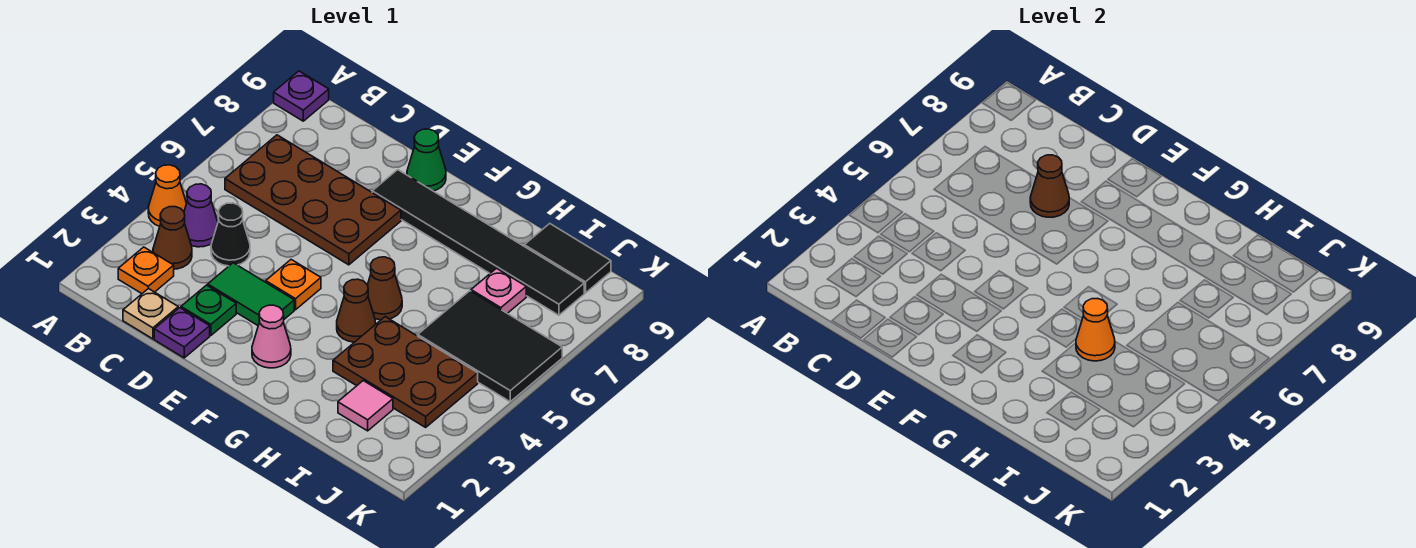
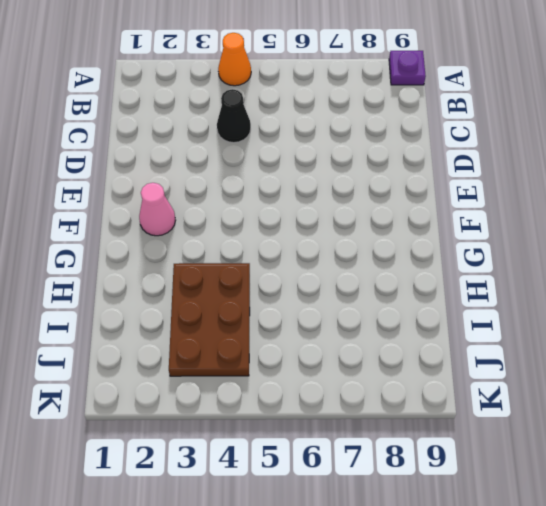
none -> orange 1x1 plate [118,247,174,294]
none -> brown 1x1 cone [153,207,192,269]
none -> purple 1x1 cone [184,184,218,247]

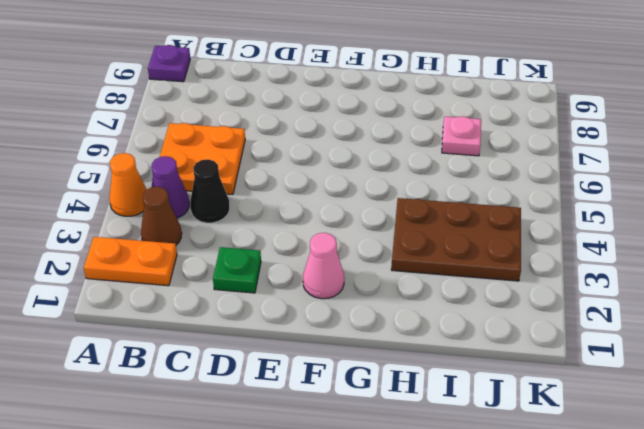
orange 1x2 plate [84,237,177,286] -> orange 1x1 plate [118,247,174,294]
orange 2x2 plate [160,123,245,194] -> brown 2x4 plate [225,135,401,265]
none -> tan 1x1 plate [123,288,178,339]
none -> purple 1x1 plate [154,308,210,358]
none -> green 1x2 tile [208,263,294,325]

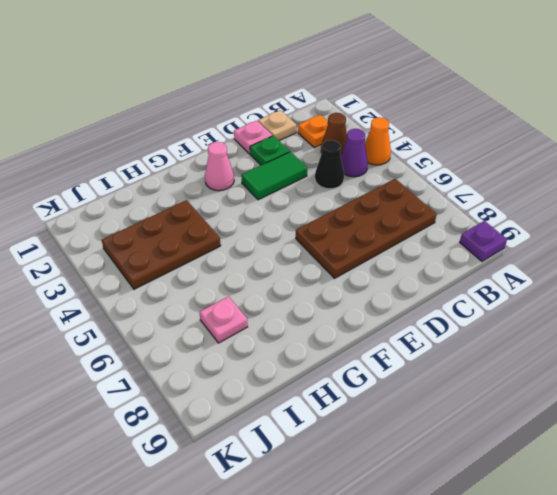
pink 1x1 plate [234,121,273,154] -> purple 1x1 plate [154,308,210,358]
none -> orange 1x1 plate [266,260,321,310]
none -> black 1x6 tile [372,170,584,315]
none -> green 1x1 cone [407,129,446,191]

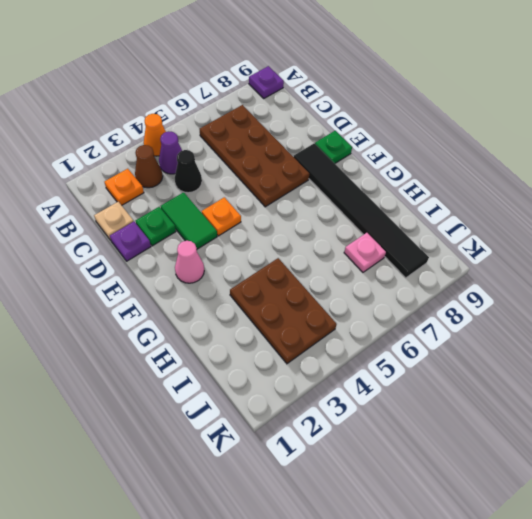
green 1x1 plate [315,131,352,163] -> green 1x1 cone [407,129,446,191]
none -> brown 1x1 cone [337,279,376,342]
none -> brown 1x1 cone [368,257,402,320]
none -> pink 1x1 tile [338,381,393,431]

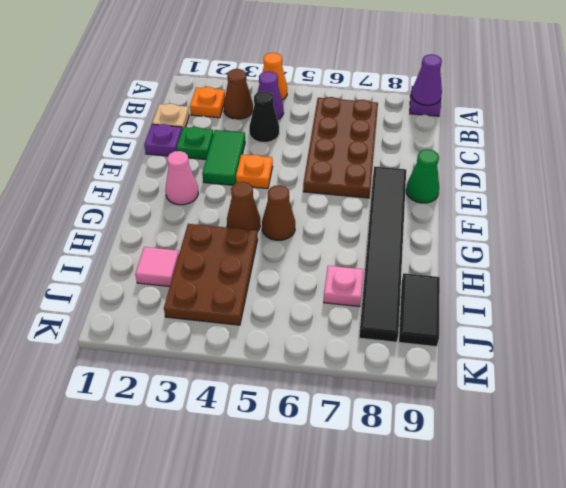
purple 1x1 cone [411,54,442,105] -> none
none -> black 2x3 tile [418,291,562,402]
none -> brown 1x1 cone [1030,155,1069,217]
none -> orange 1x1 cone [1076,298,1115,361]

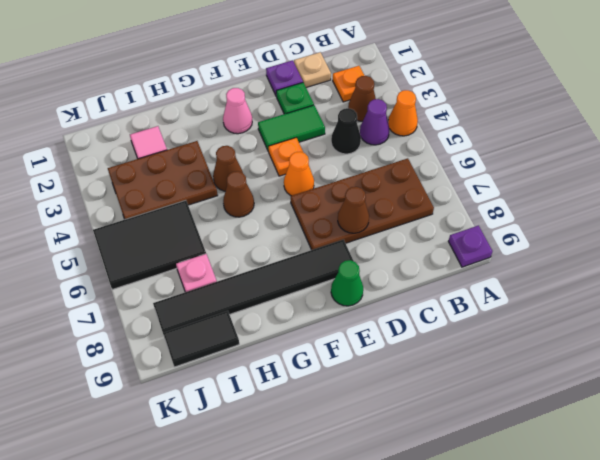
orange 1x1 cone [284,152,314,196] -> orange 1x1 cone moved to [1076,298,1115,361]

